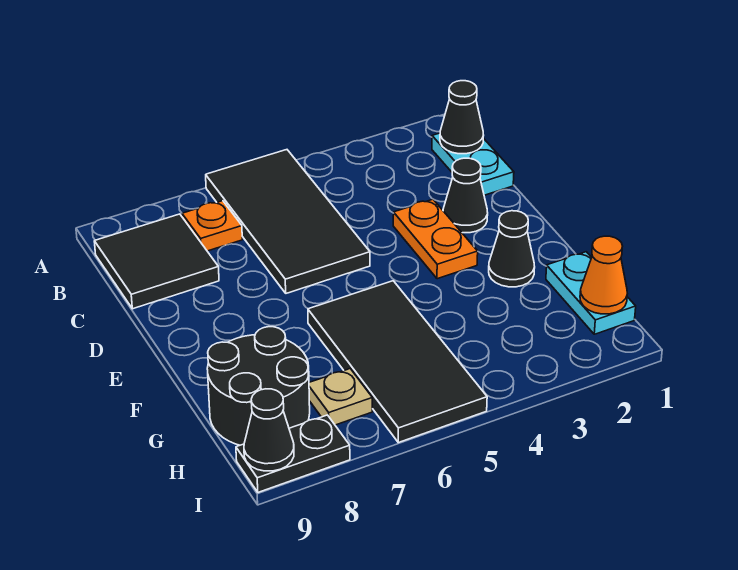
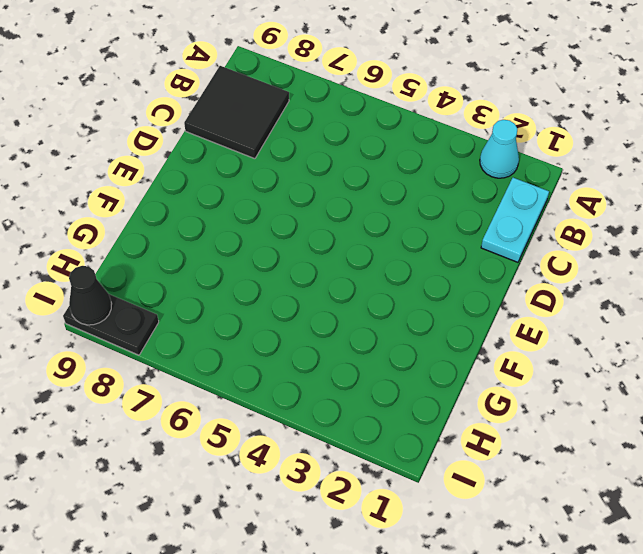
cyan 1x1 cone [480,120,519,178] -> none
none -> black 2x4 tile [206,150,370,293]
none -> orange 1x1 plate [182,201,242,251]
none -> black 1x1 cone [443,158,488,233]

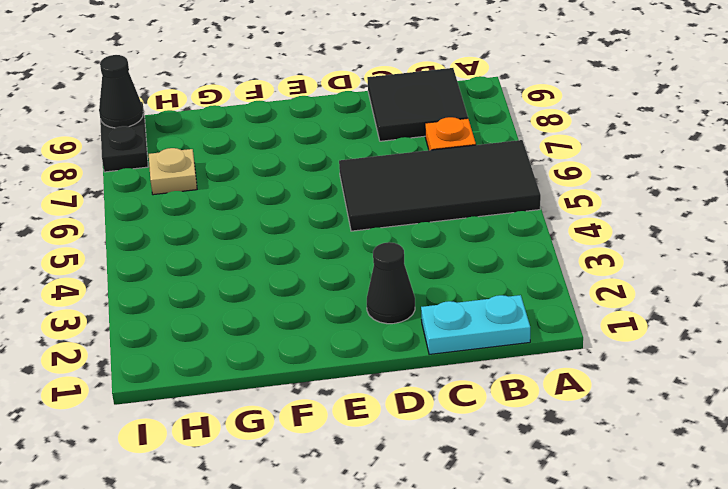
none -> orange 1x2 plate [393,199,478,279]
none -> black 1x1 cone [489,211,535,287]
none -> black 2x4 tile [308,281,487,443]

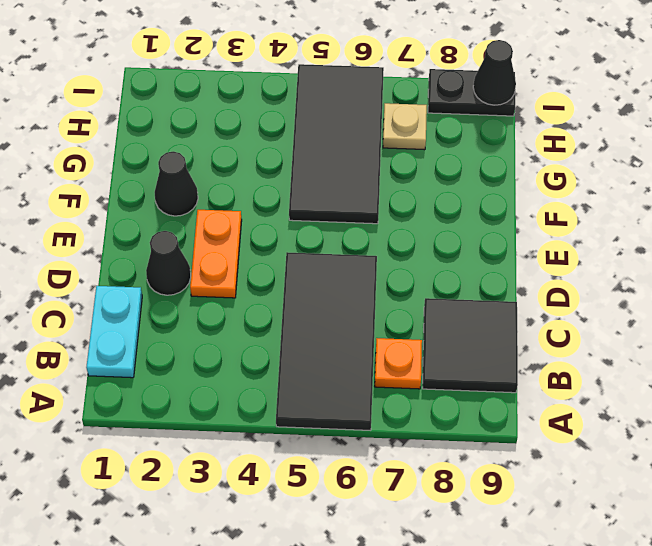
none -> cyan 1x2 plate [546,252,636,334]
none -> black 2x2 round brick [207,327,310,445]
none -> black 1x1 cone [440,81,484,154]

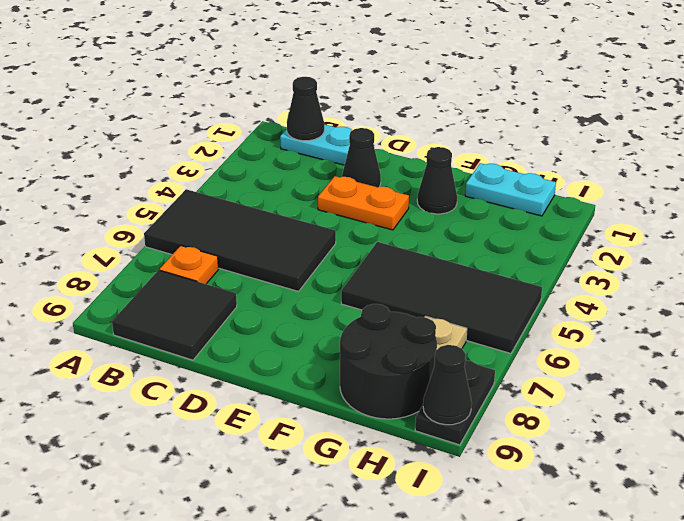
none -> orange 1x1 cone [580,236,627,314]

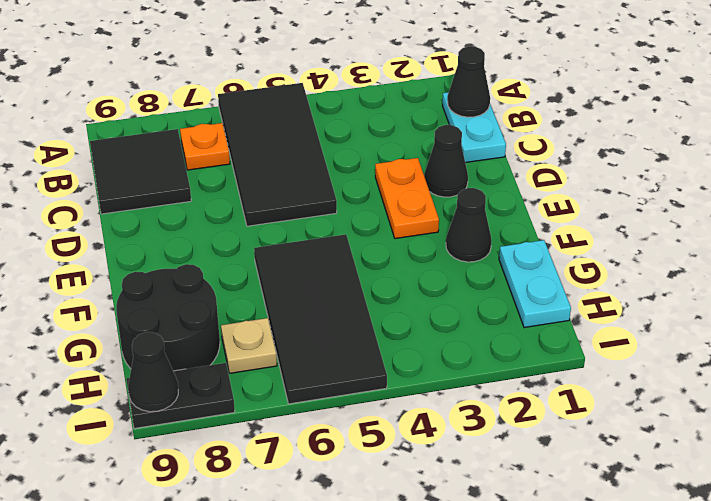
none -> orange 1x1 cone [580,236,627,314]

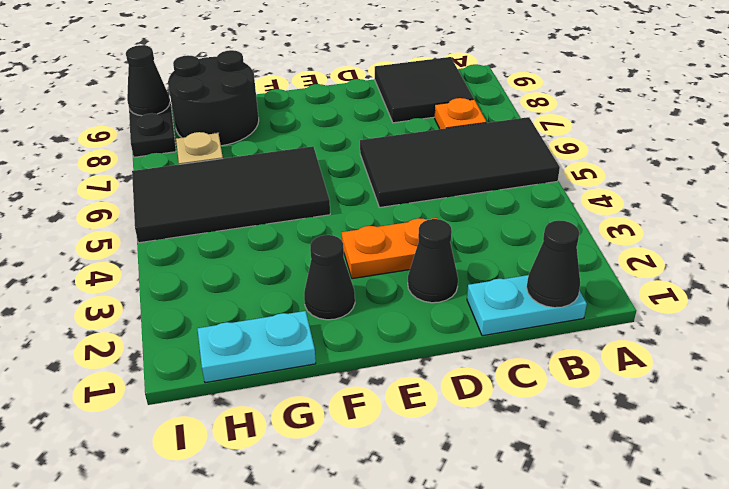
none -> orange 1x1 cone [580,236,627,314]

